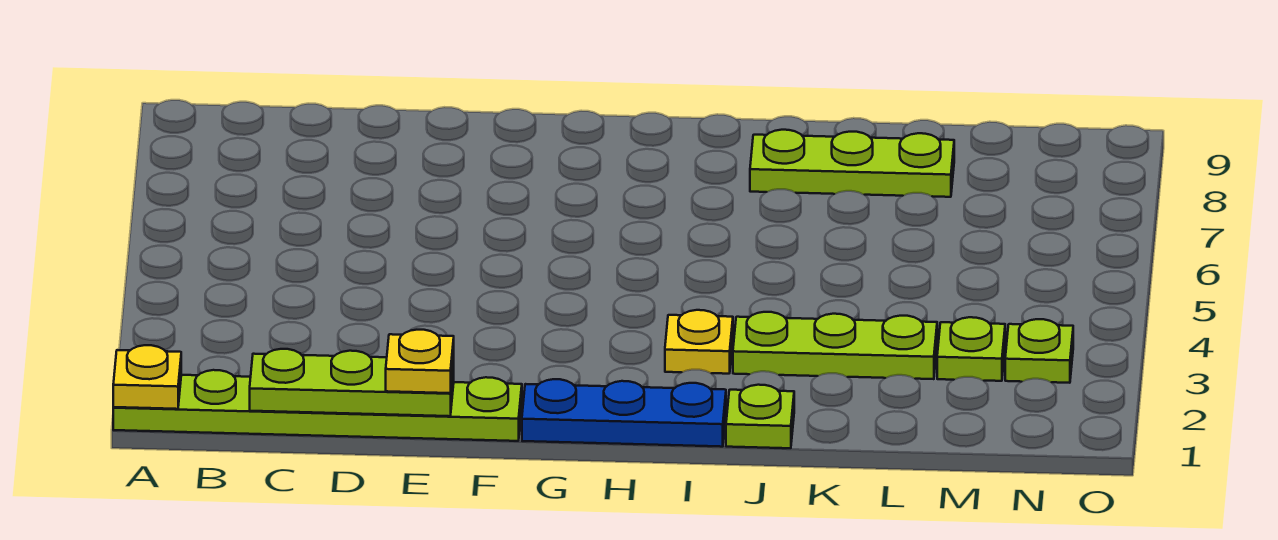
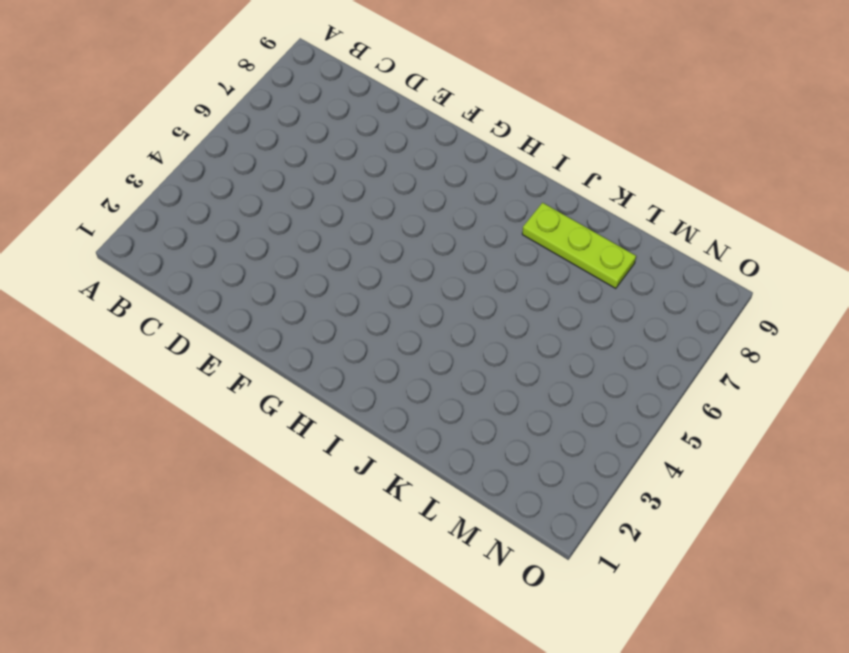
none -> lime 1x6 plate [113,370,522,441]
none -> blue 1x3 plate [522,379,726,447]

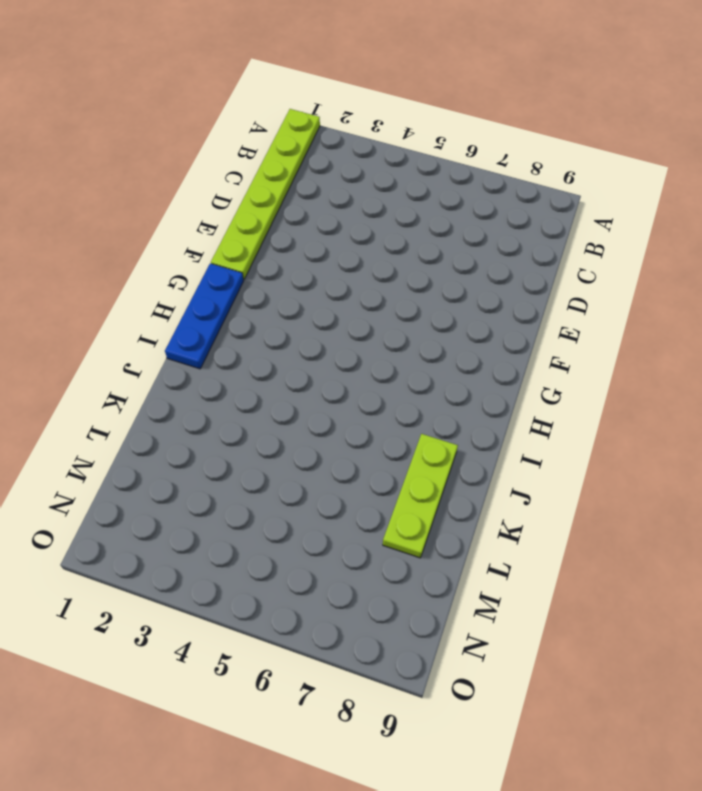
none -> yellow 1x1 plate [665,310,733,374]
none -> lime 1x1 plate [726,385,794,448]

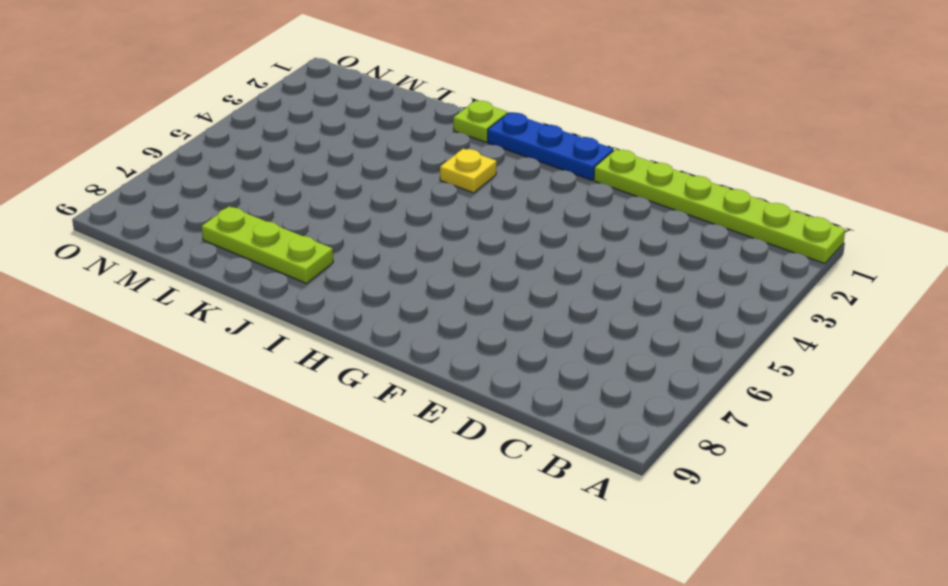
none -> lime 1x3 plate [733,312,937,379]
none -> lime 1x1 plate [937,317,1005,381]

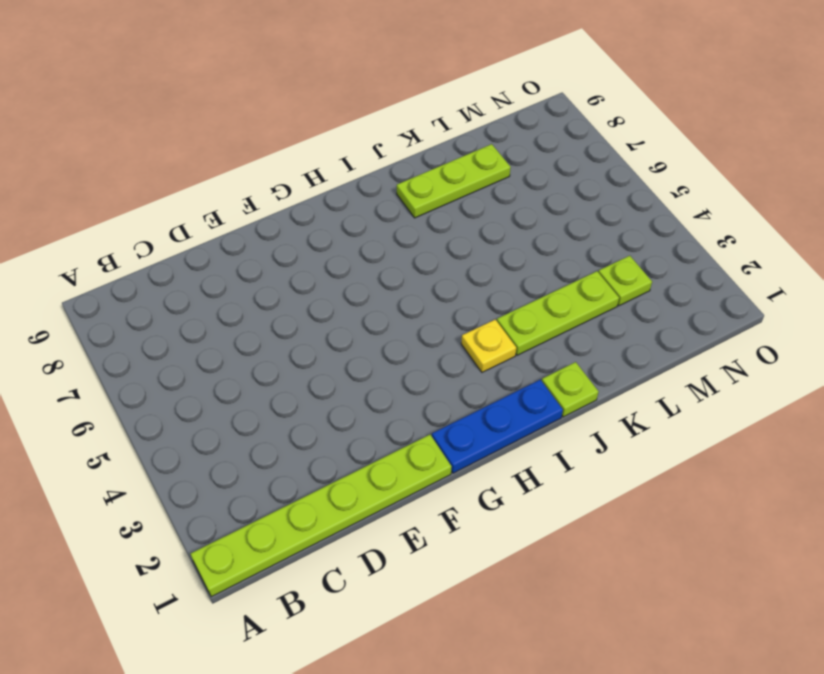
none -> lime 1x1 plate [1005,319,1073,383]
none -> yellow 1x1 plate [113,345,181,409]

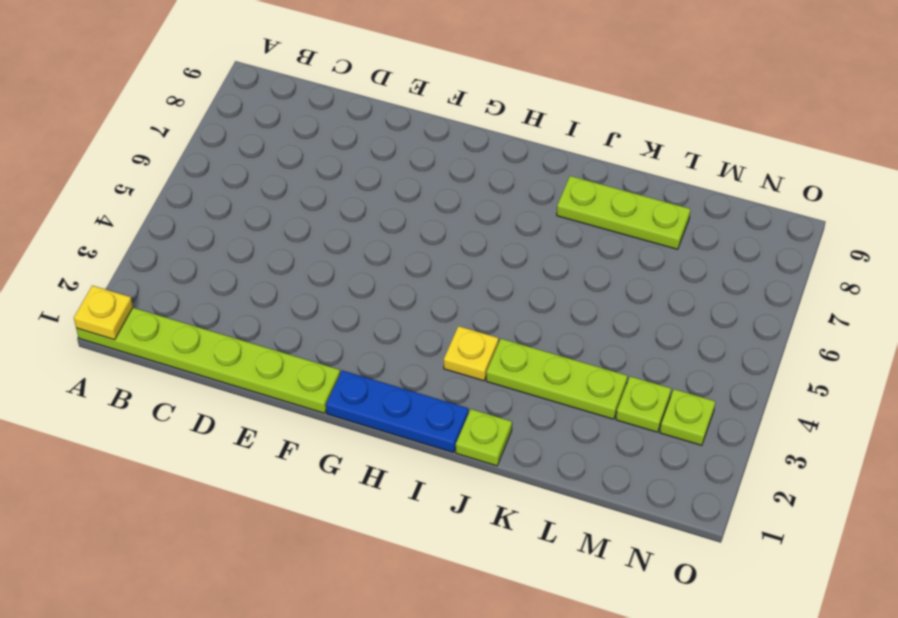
none -> lime 1x3 plate [250,349,454,416]
none -> yellow 1x1 plate [386,330,454,393]

